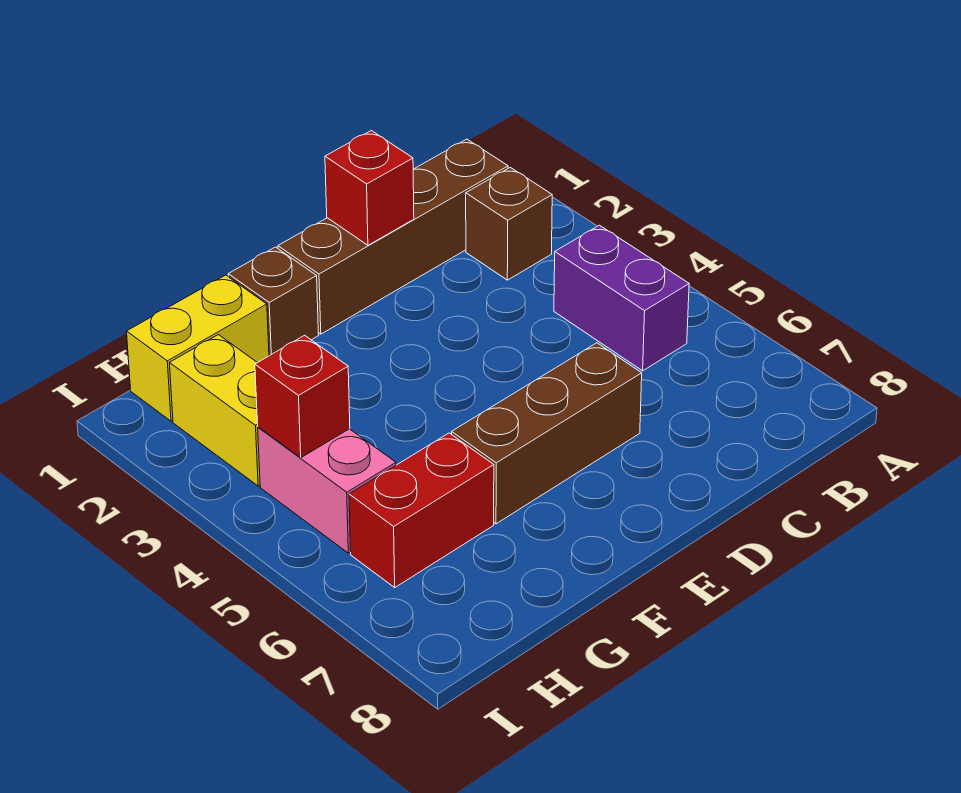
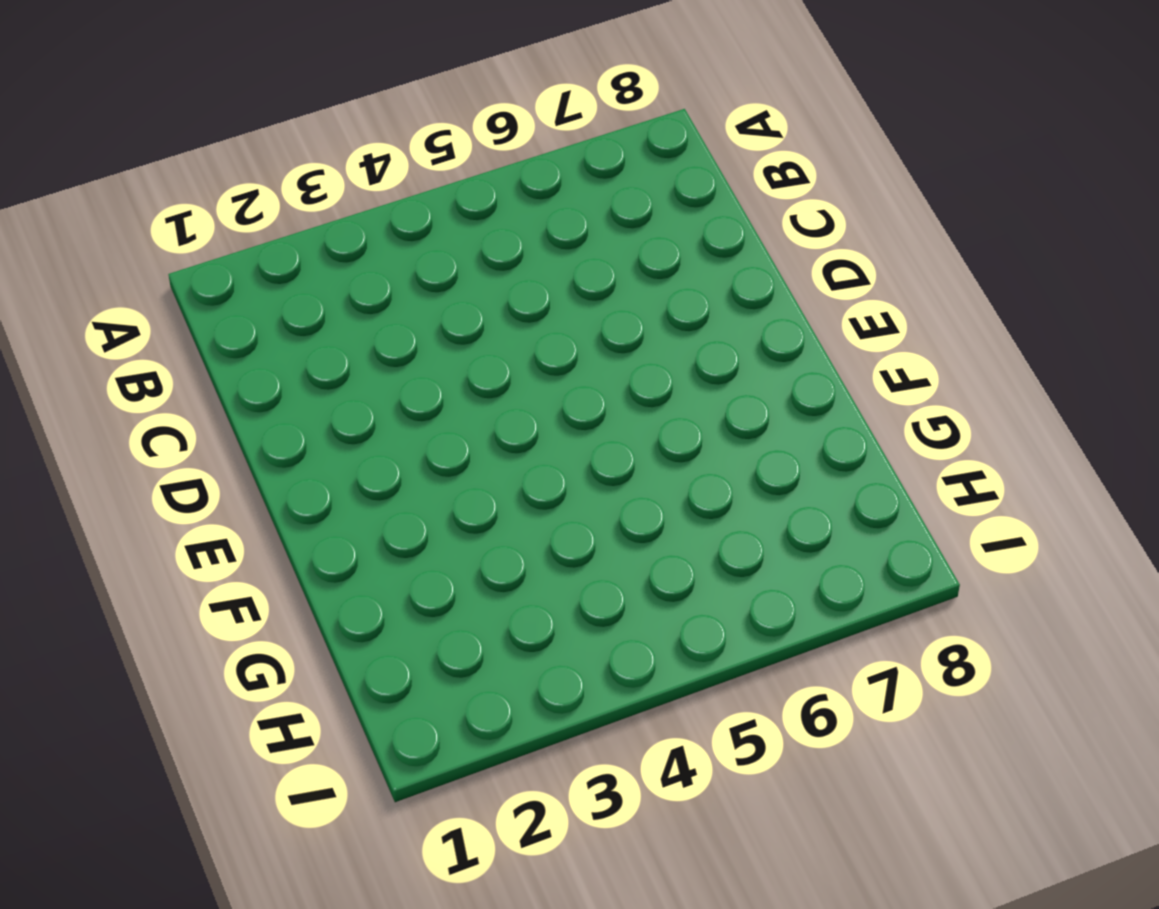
none -> brown 1x4 brick [278,139,508,334]
none -> brown 1x1 brick [466,167,552,280]

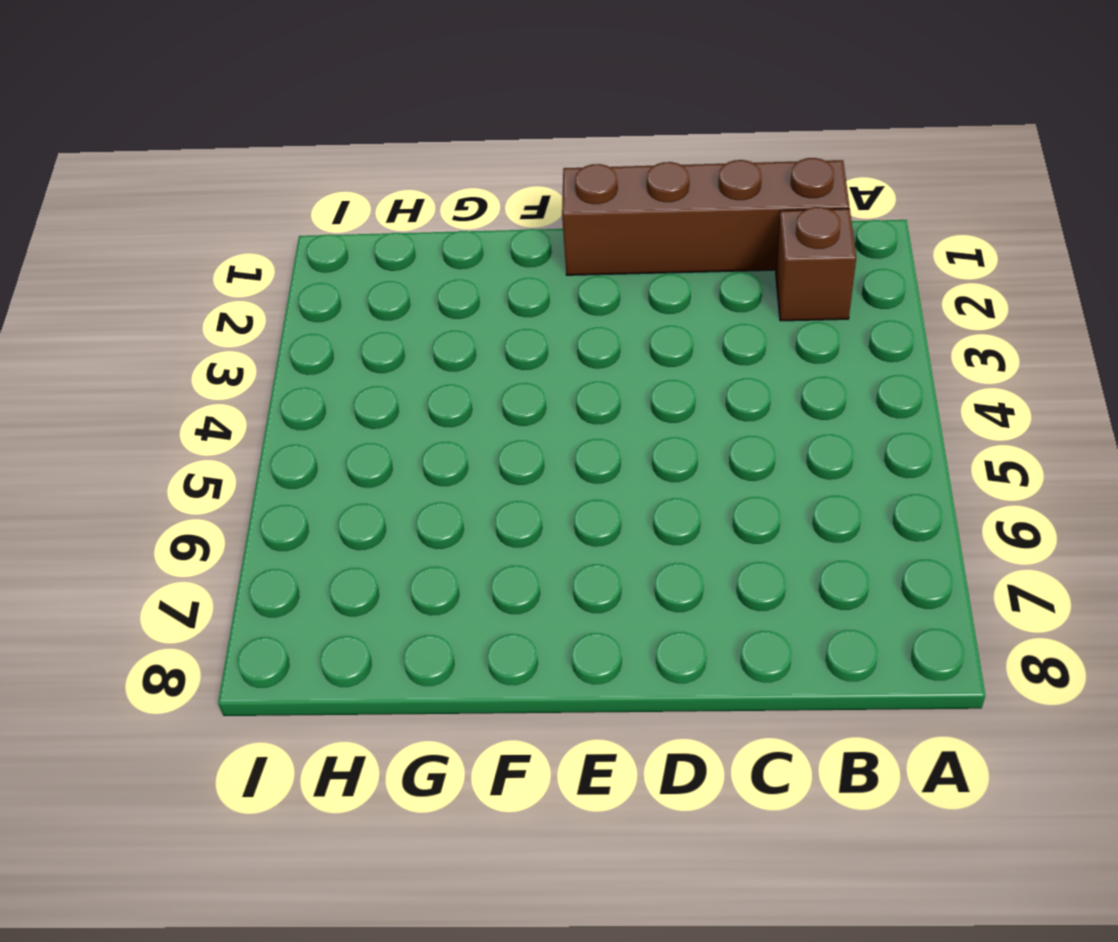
none -> purple 1x2 brick [554,225,689,371]
none -> brown 1x3 brick [452,343,642,524]

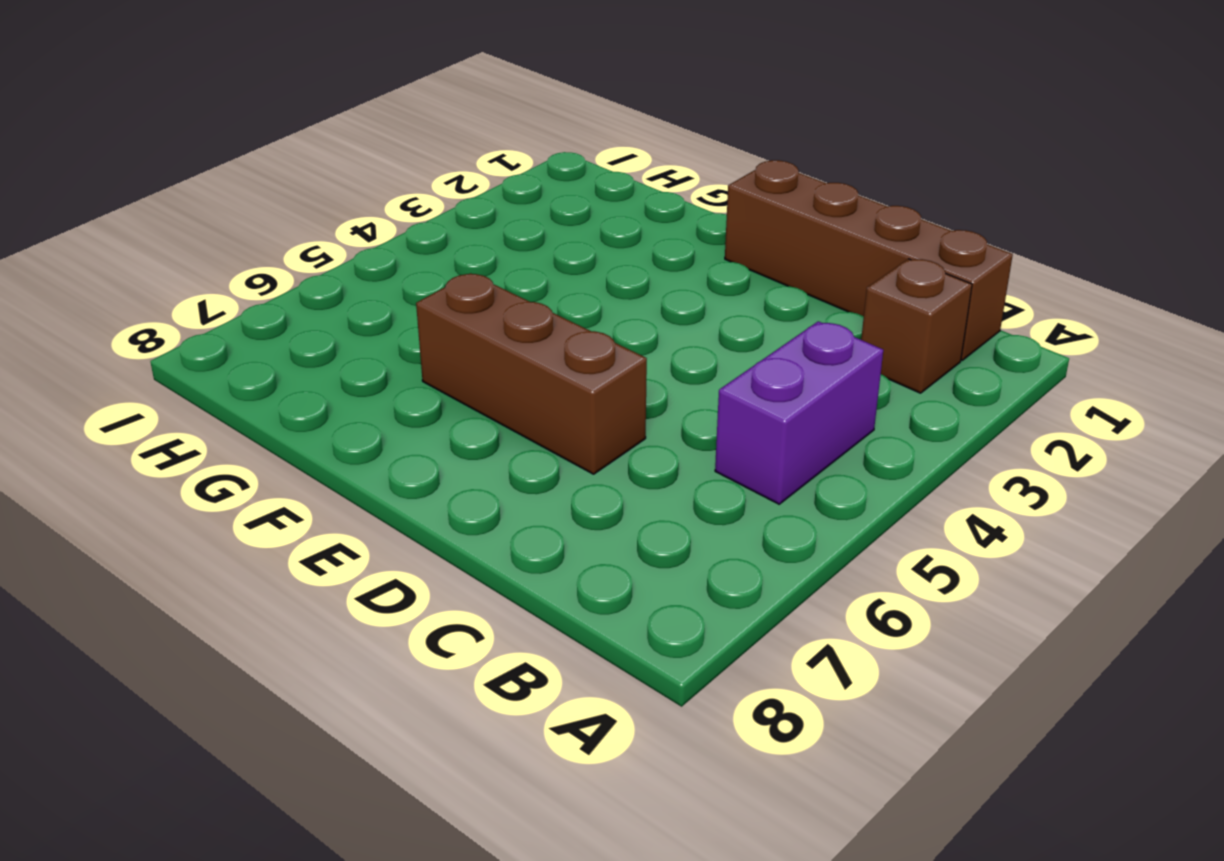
none -> brown 1x1 brick [228,247,319,356]
none -> yellow 1x2 brick [127,275,269,421]

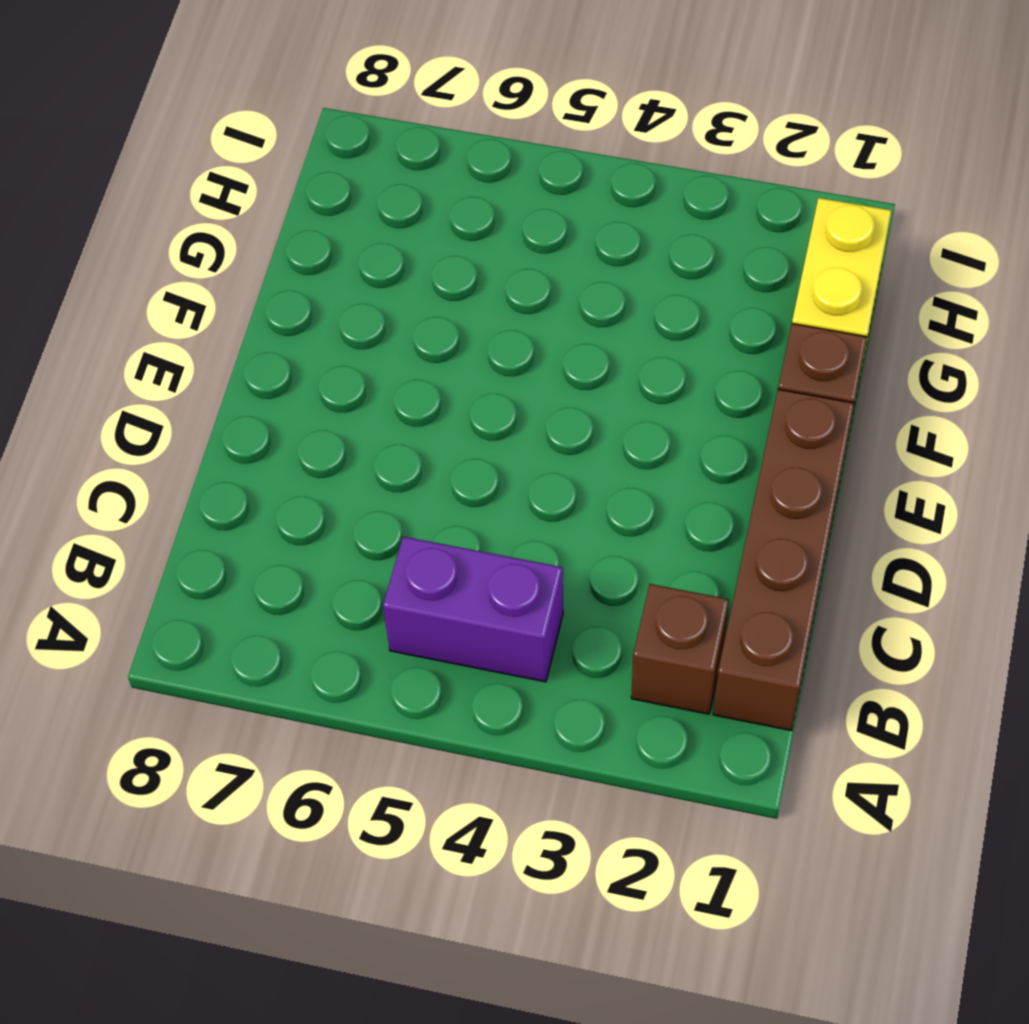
none -> brown 1x3 brick [452,343,642,524]
none -> red 1x2 brick [349,433,494,587]

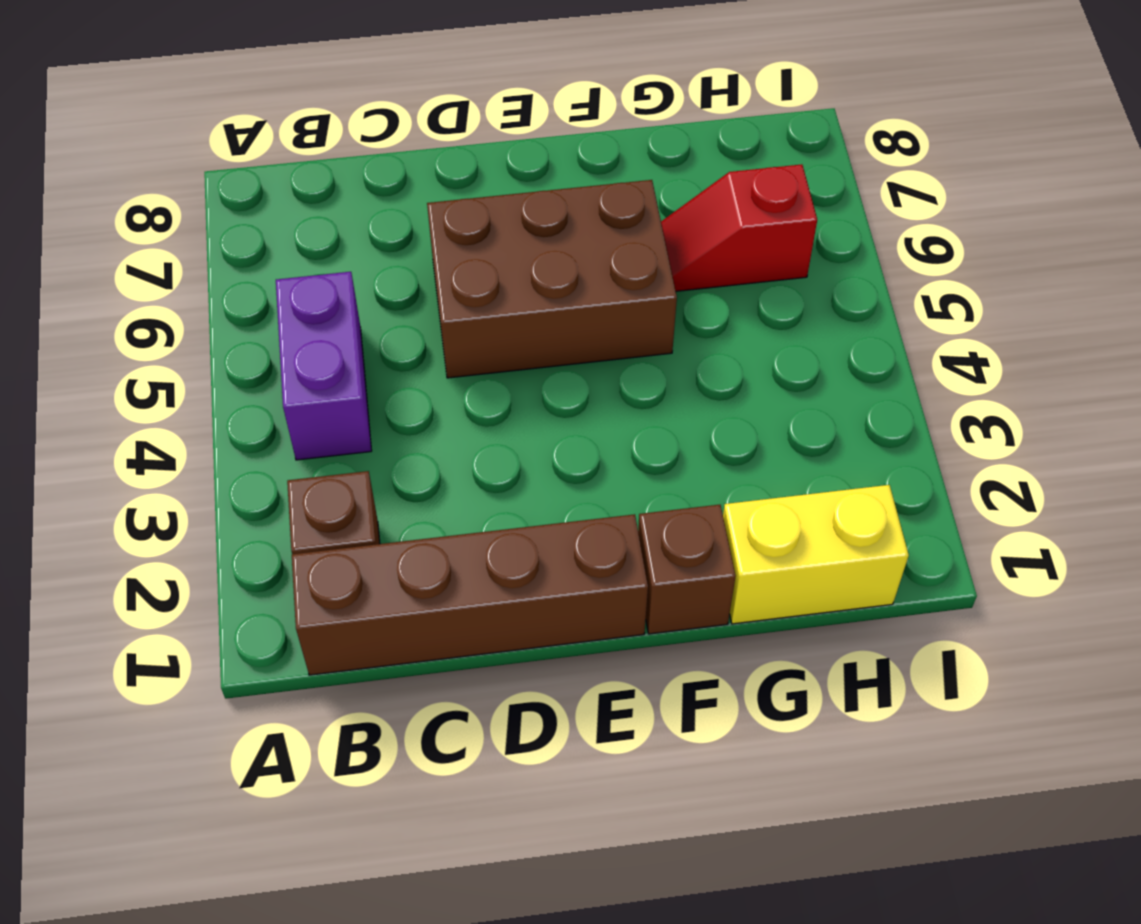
brown 2x3 brick [427,180,677,378] -> brown 1x3 brick [452,343,642,524]
red 1x2 slope [661,164,817,291] -> red 1x2 brick [349,433,494,587]
none -> yellow 1x2 brick [170,335,260,486]
none -> pink 1x2 brick [258,427,396,553]

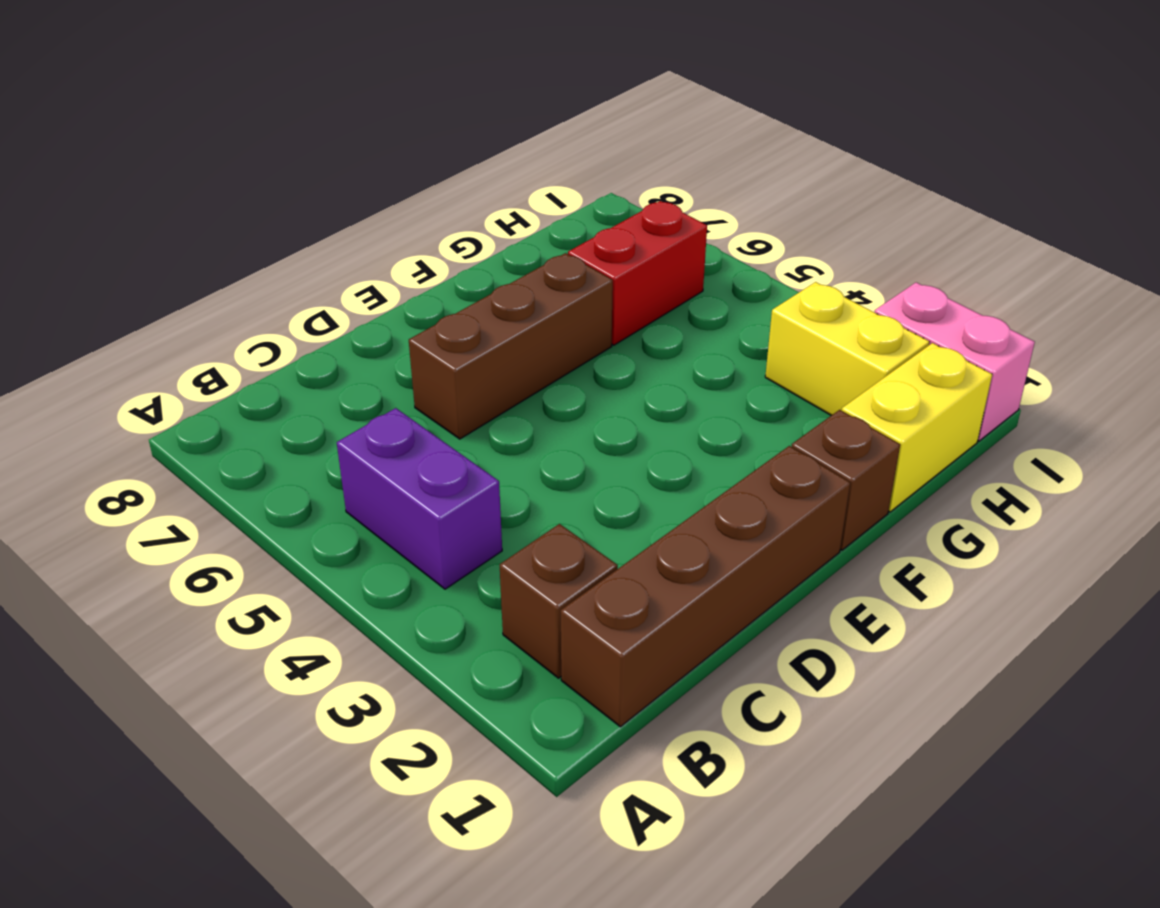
pink 1x2 brick [874,282,1035,441] -> pink 1x2 brick moved to [258,427,396,553]
none -> red 1x1 brick [325,131,414,245]
none -> red 1x1 brick [255,335,350,458]

